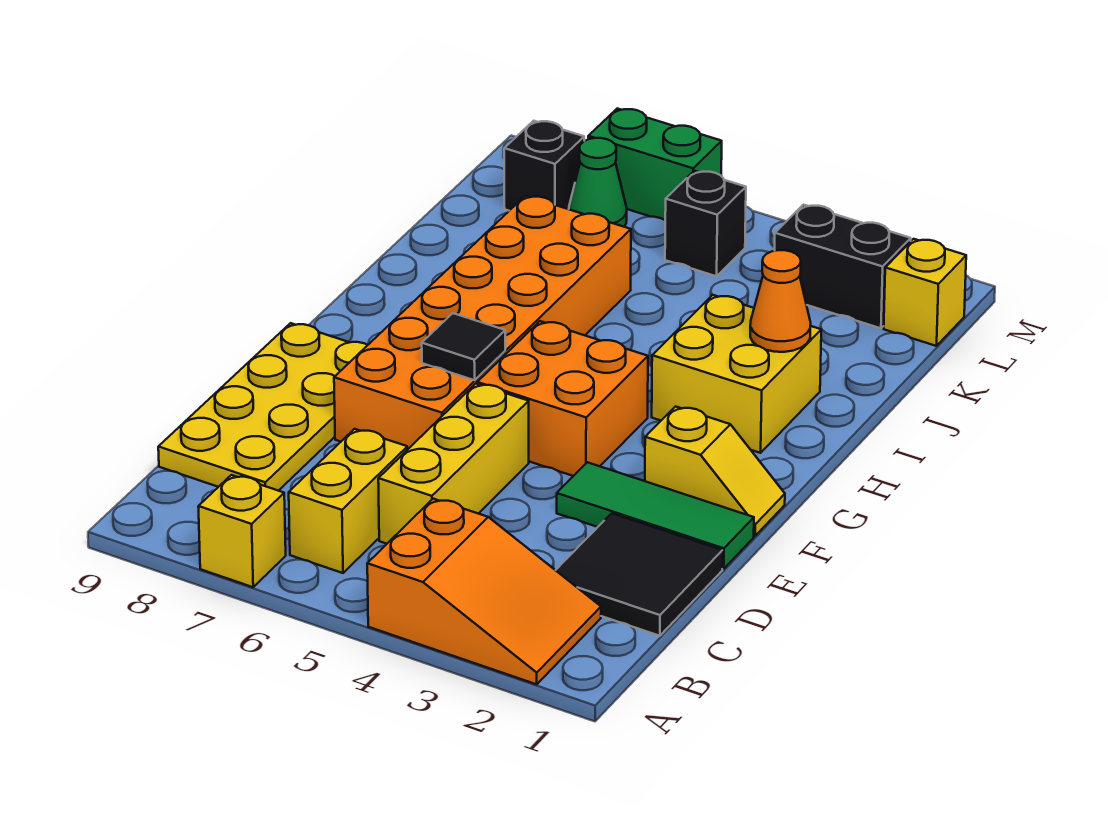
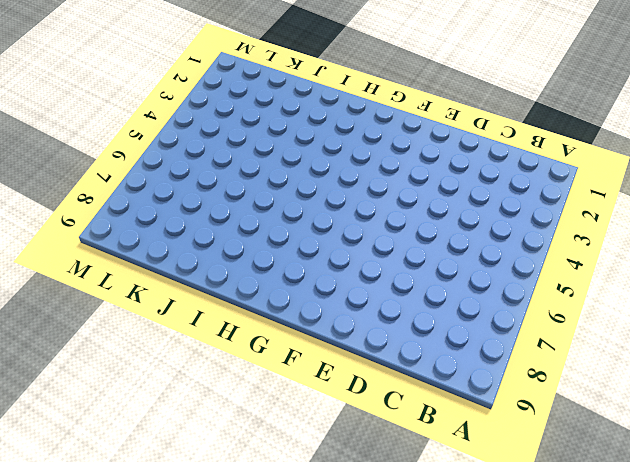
none -> orange 2x3 slope [367,499,601,684]
none -> yellow 1x1 brick [198,475,286,587]
none -> yellow 1x2 brick [289,429,408,573]

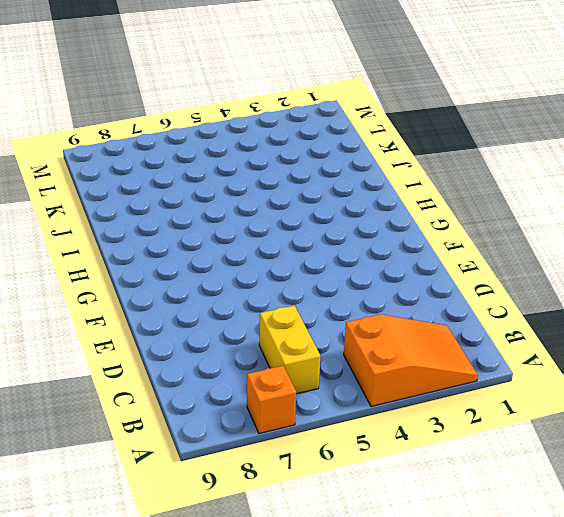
orange 1x1 brick [247,366,296,433] -> yellow 1x1 brick [198,475,286,587]
none -> black 2x2 tile [556,513,723,636]
none -> yellow 1x3 brick [378,384,529,544]
none -> yellow 2x4 plate [158,323,367,491]

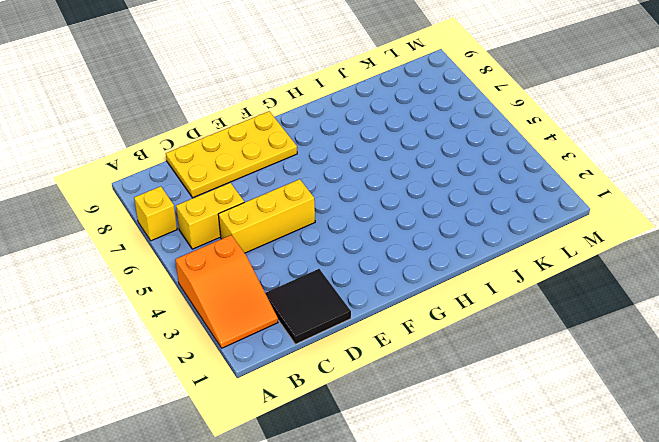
none -> green 1x3 tile [557,462,754,569]
none -> orange 2x6 brick [334,196,631,449]
none -> yellow 1x2 slope [645,407,785,536]

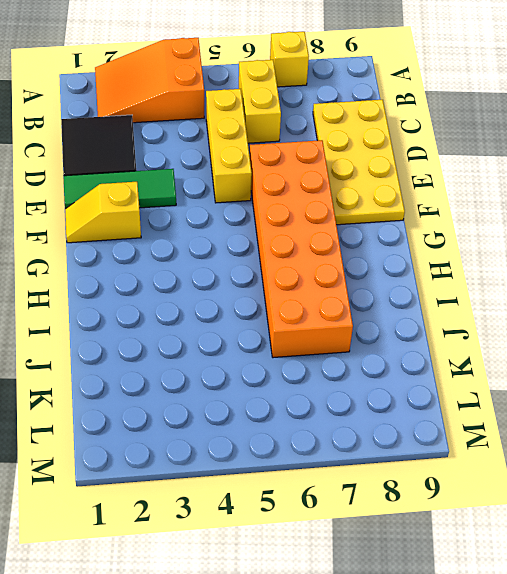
none -> orange 2x2 brick [477,321,648,476]
none -> yellow 2x2 brick [652,295,821,453]
none -> yellow 1x1 brick [884,239,966,346]

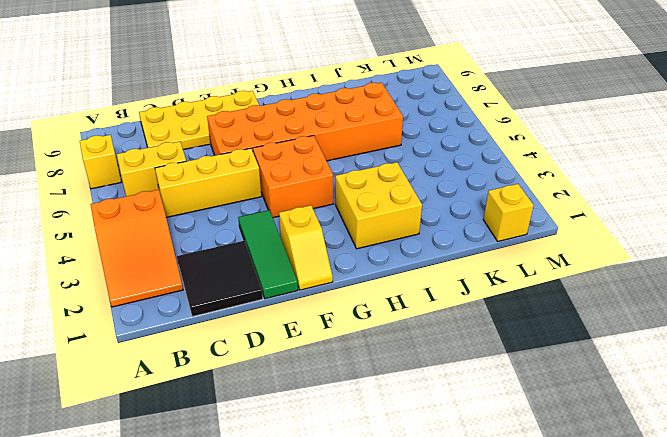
none -> black 1x2 brick [775,205,911,328]
none -> black 1x1 brick [665,171,746,276]
none -> green 1x1 cone [569,138,627,227]

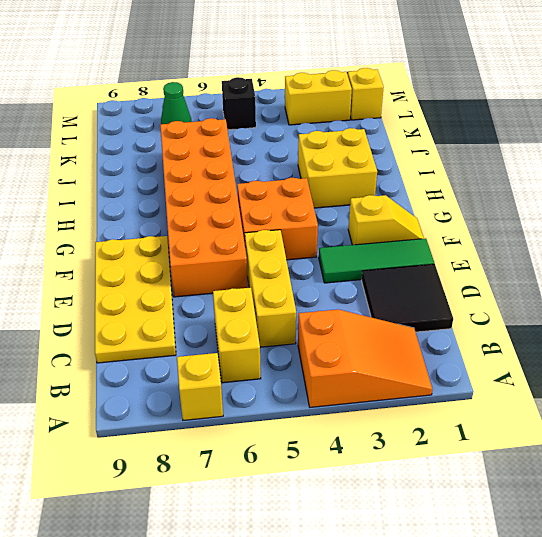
yellow 1x2 brick [285,70,352,125] -> black 1x2 brick [775,205,911,328]
none -> black 1x1 brick [504,121,584,211]
none -> green 1x2 brick [588,108,722,220]
none -> black 1x1 tile [422,313,505,380]

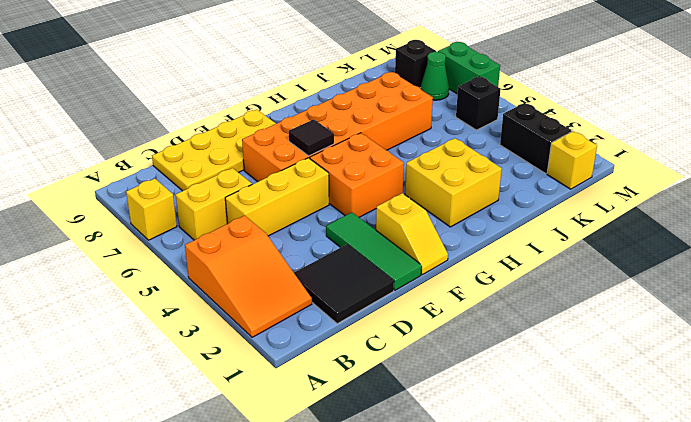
none -> orange 1x1 cone [750,250,811,352]

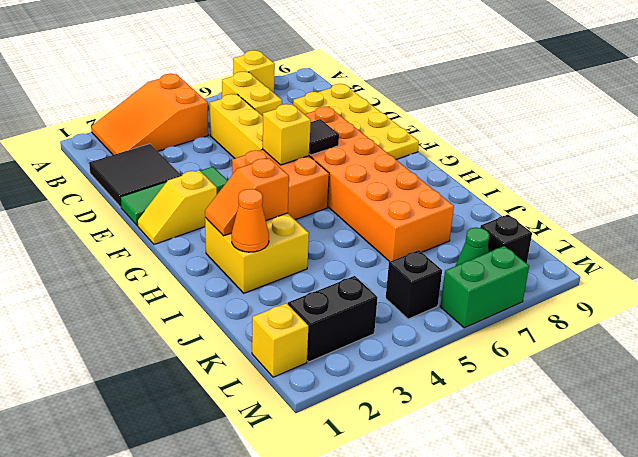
yellow 1x1 brick [263,104,311,165] -> none
orange 1x2 slope [205,158,289,236] -> none

